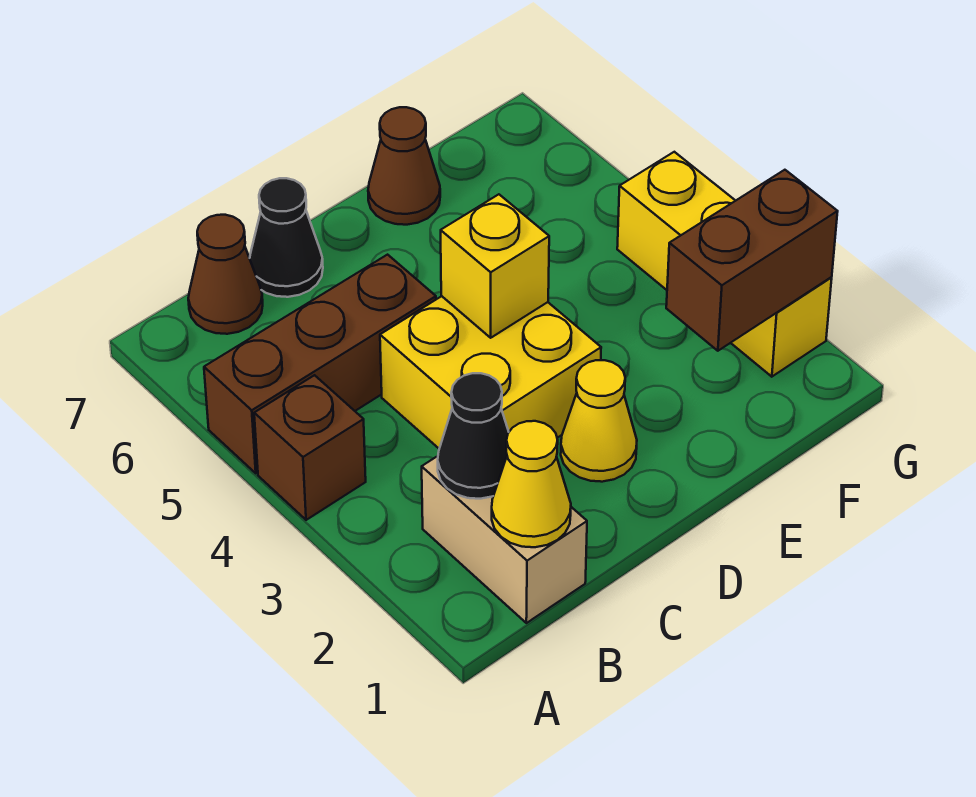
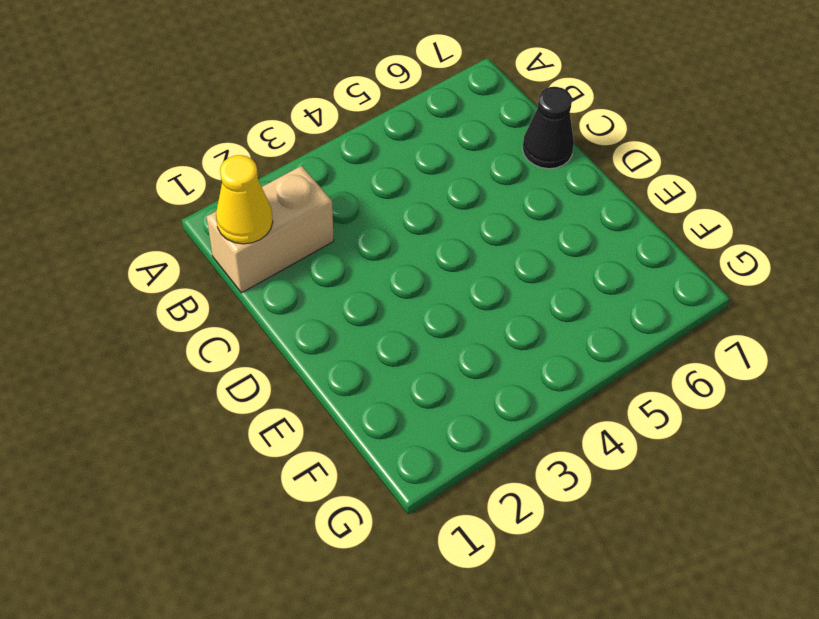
none -> brown 1x1 brick [254,375,366,520]
none -> brown 1x3 brick [204,255,436,473]
none -> brown 1x1 cone [188,215,263,334]

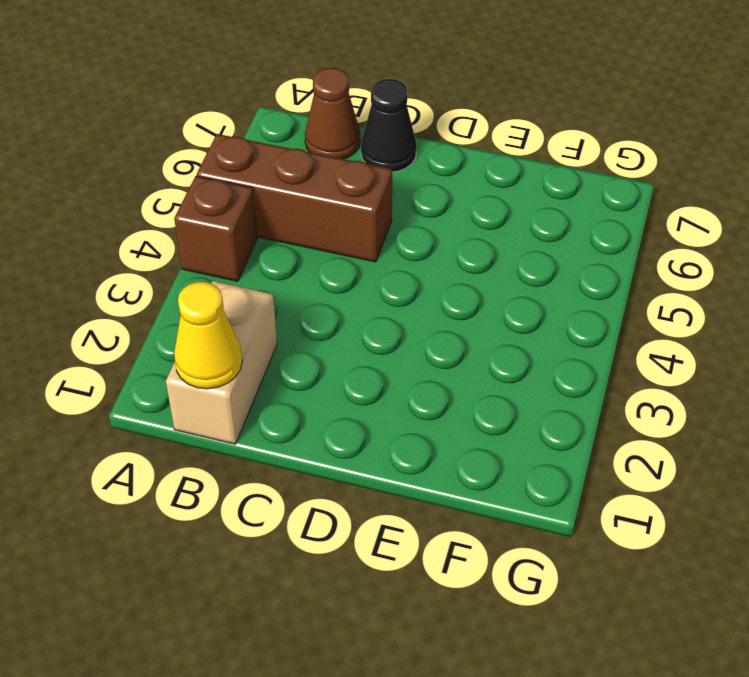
none -> yellow 2x2 brick [380,296,601,448]
none -> yellow 1x1 cone [561,360,637,482]
none -> brown 1x1 cone [368,107,440,225]

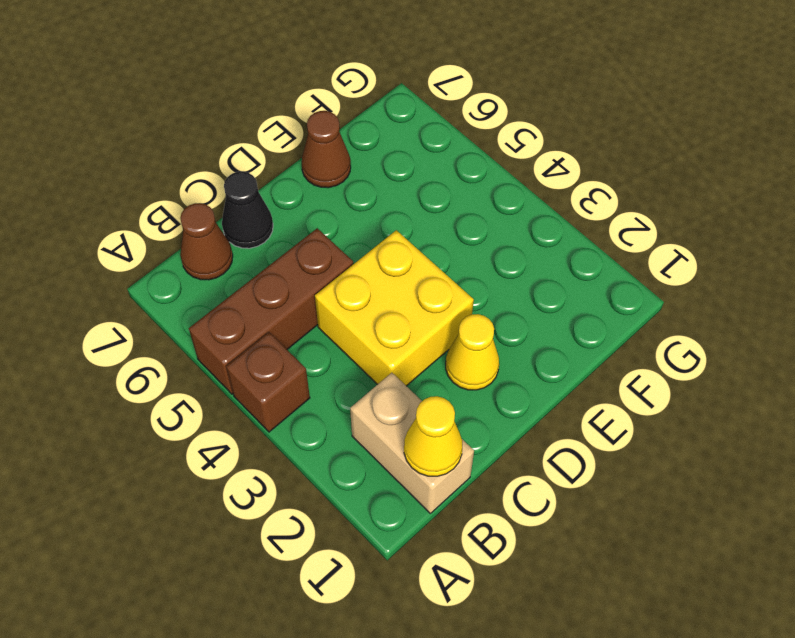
none -> yellow 1x3 brick [617,152,832,377]
none -> black 1x1 cone [438,373,509,499]
none -> yellow 1x1 brick [441,194,549,338]

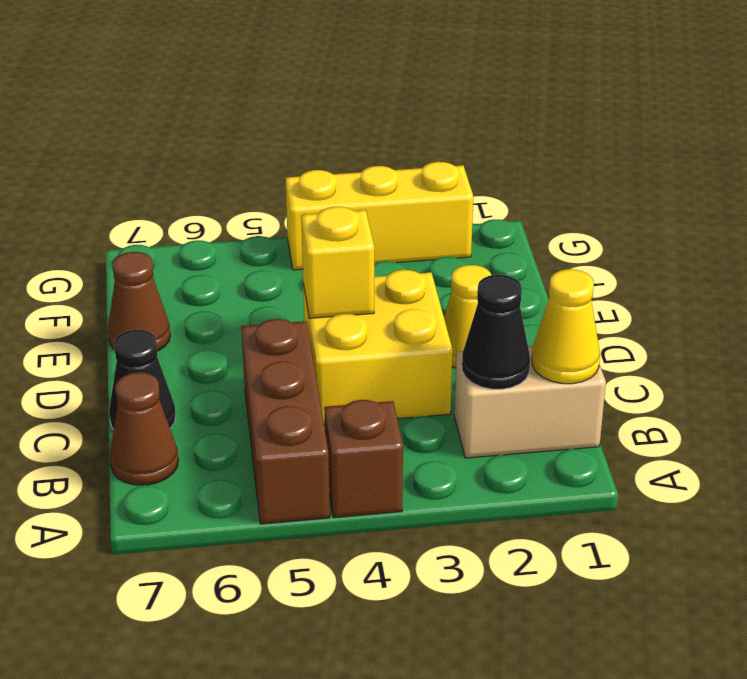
none -> brown 1x2 brick [666,170,838,351]

